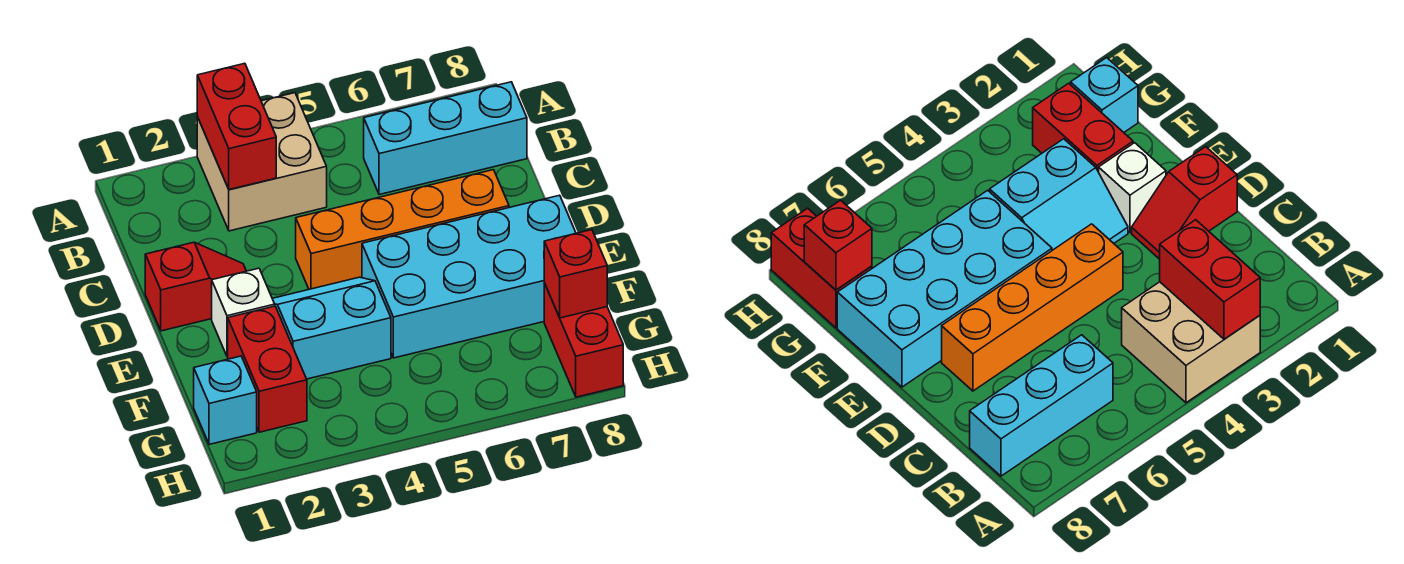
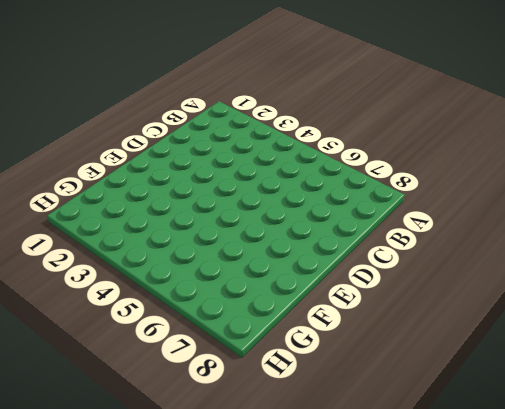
none -> tan 2x2 brick [197,93,327,231]
none -> cyan 1x3 brick [364,82,527,195]
none -> red 1x2 slope [145,242,246,331]

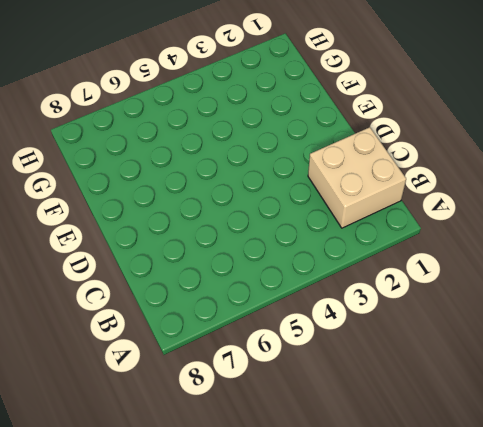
tan 2x2 brick [308,127,406,228] -> tan 2x2 brick moved to [197,93,327,231]
none -> cyan 1x3 brick [364,82,527,195]
none -> red 1x2 slope [145,242,246,331]
none -> orange 1x4 brick [296,170,509,289]

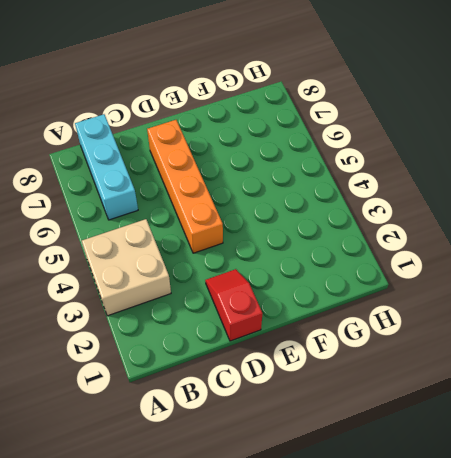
none -> white 1x1 brick [212,268,275,357]
none -> cyan 2x2 slope [272,277,391,379]
none -> cyan 2x4 brick [362,195,576,358]

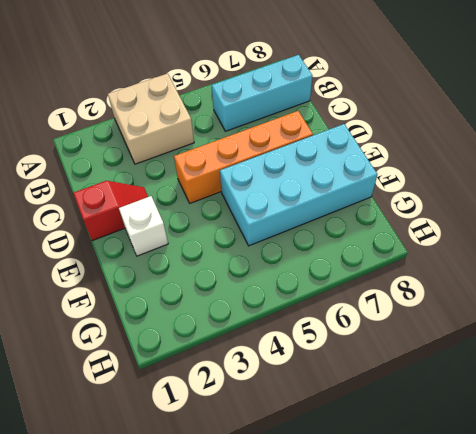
none -> cyan 2x2 slope [272,277,391,379]
none -> red 1x2 brick [228,306,307,432]
none -> cyan 1x1 brick [194,356,257,444]

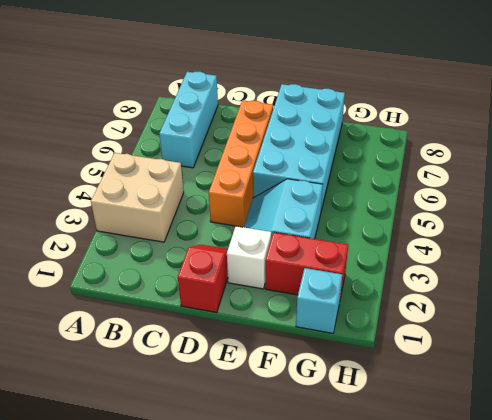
none -> red 1x2 brick [544,283,623,397]
none -> red 1x2 brick [197,63,276,190]
none -> red 1x1 brick [544,230,607,318]

